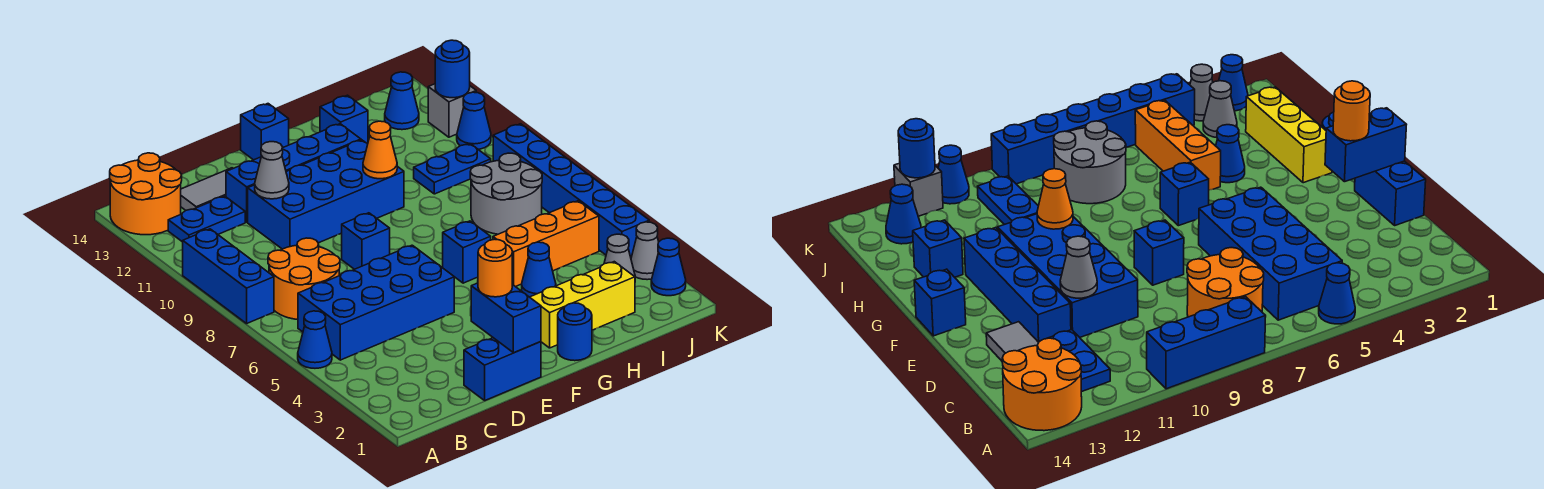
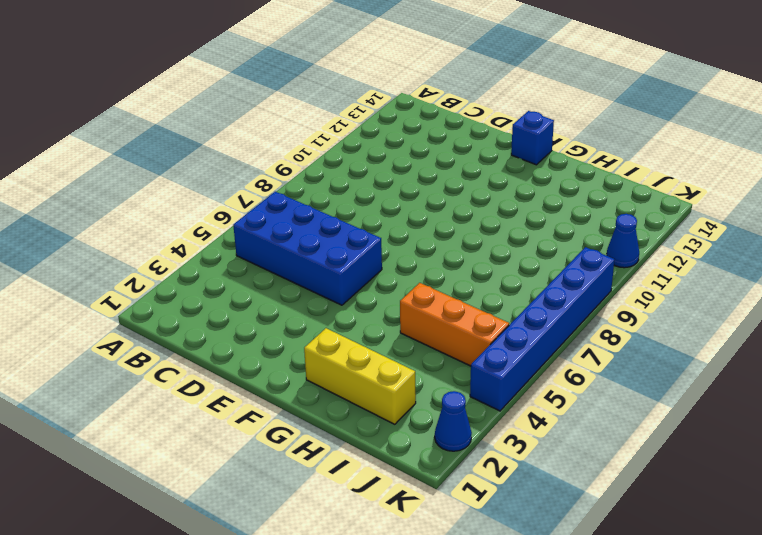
none -> blue 1x1 cone [298,311,332,368]
none -> blue 1x3 brick [183,229,274,323]
none -> orange 2x2 round brick [110,153,182,235]
none -> orange 2x2 round brick [268,238,340,320]

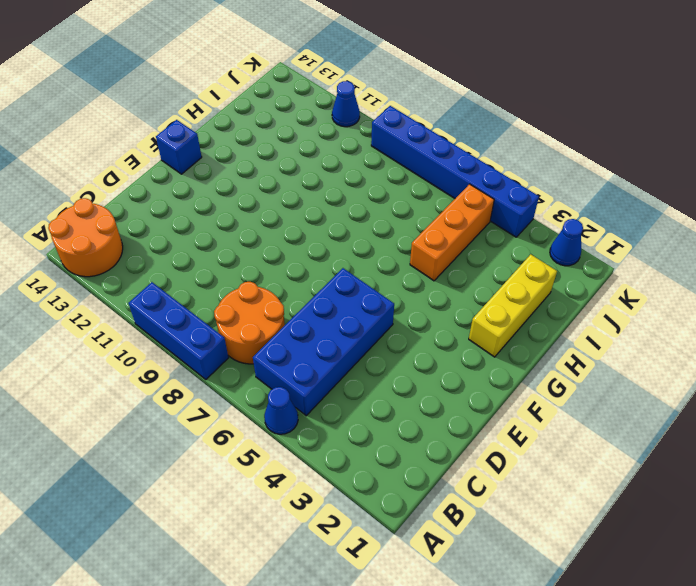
none -> blue 1x2 plate [168,196,245,242]
none -> grey 1x2 tile [181,168,233,210]
none -> blue 1x2 brick [464,338,541,400]
none -> blue 2x4 brick [248,140,404,249]

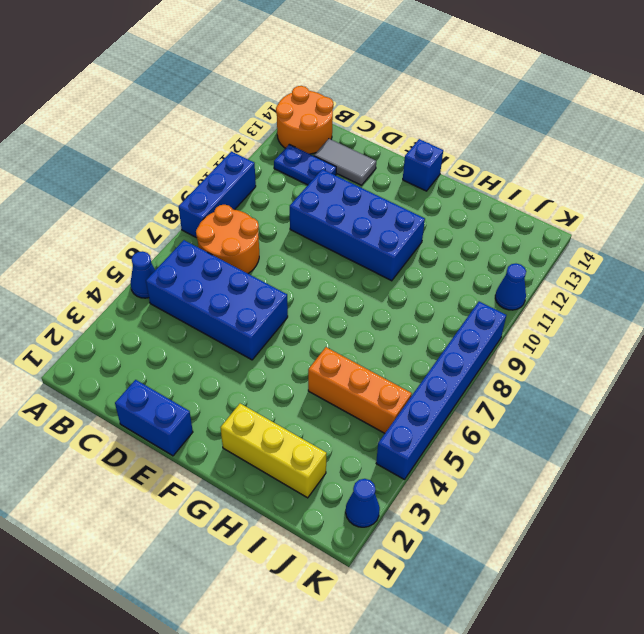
none -> blue 1x4 brick [226,124,361,222]
none -> blue 1x1 brick [341,213,390,269]
none -> blue 1x1 round brick [558,303,592,361]
none -> blue 1x1 brick [443,221,491,283]

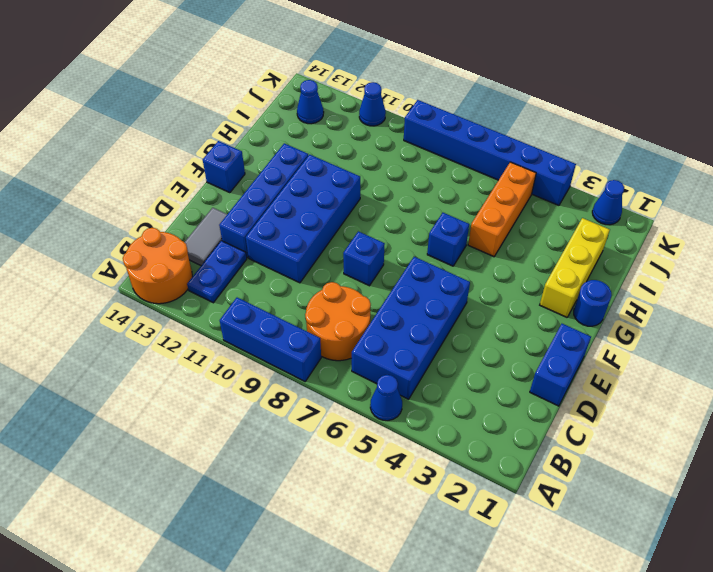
none -> blue 1x1 cone [522,242,556,297]
none -> blue 1x1 brick [320,95,368,144]
none -> grey 2x2 round brick [470,153,542,234]
none -> blue 1x2 plate [414,144,491,194]

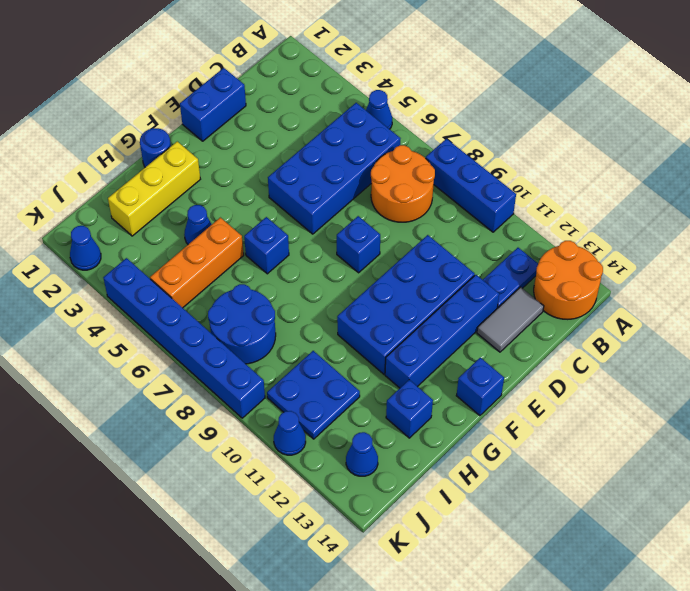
blue 2x2 round brick [208,284,276,364] -> grey 2x2 round brick [470,153,542,234]
blue 2x2 plate [267,351,360,439] -> blue 1x2 plate [414,144,491,194]
none -> grey 1x1 cone [604,234,635,277]
none -> grey 1x1 cone [631,222,659,280]
none -> grey 1x1 brick [428,84,476,137]
none -> grey 1x1 cone [255,142,289,199]

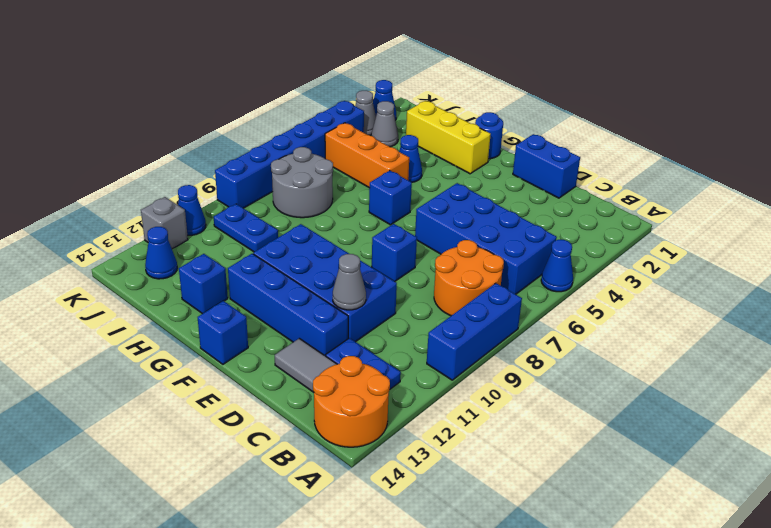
none -> blue 1x2 brick [471,283,541,353]
none -> orange 1x1 cone [363,121,397,179]
none -> blue 1x1 round brick [435,40,470,98]
none -> orange 1x1 round brick [478,239,512,297]

